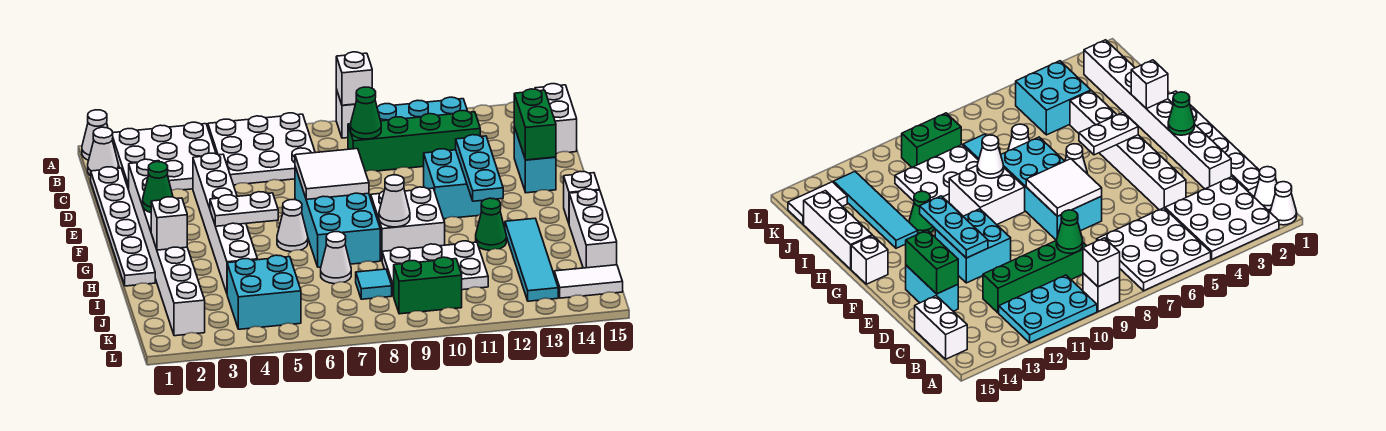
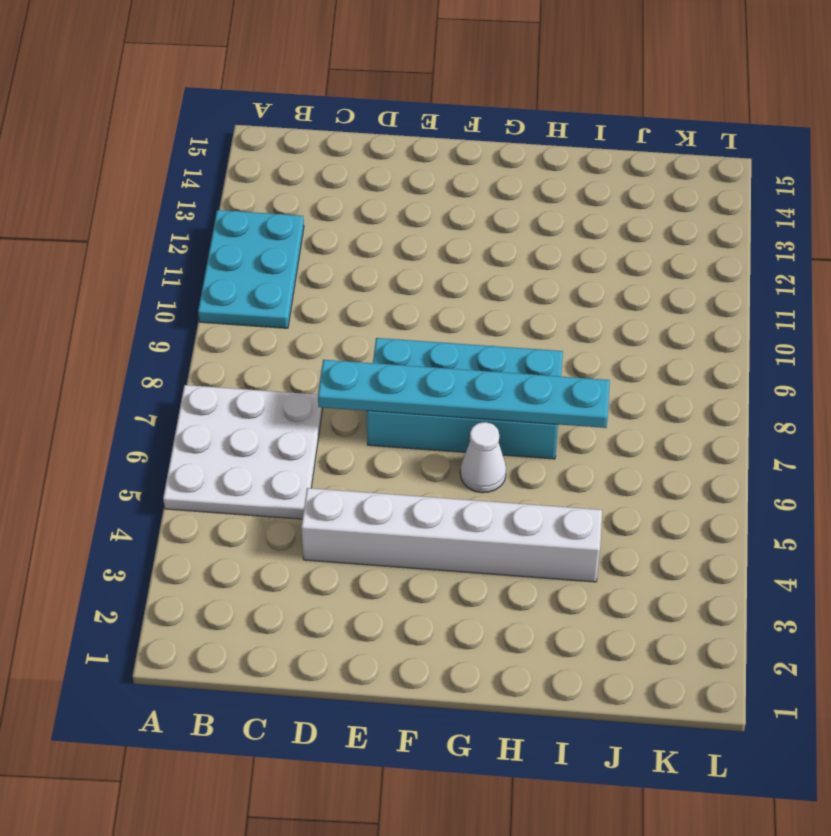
cyan 1x6 plate [318,360,610,428] -> white 2x2 tile [295,149,369,199]
none -> white 1x1 cone [82,110,108,160]
none -> white 3x3 plate [112,122,216,191]
none -> white 1x1 brick [336,89,355,138]
none -> white 1x1 cone [88,127,118,176]

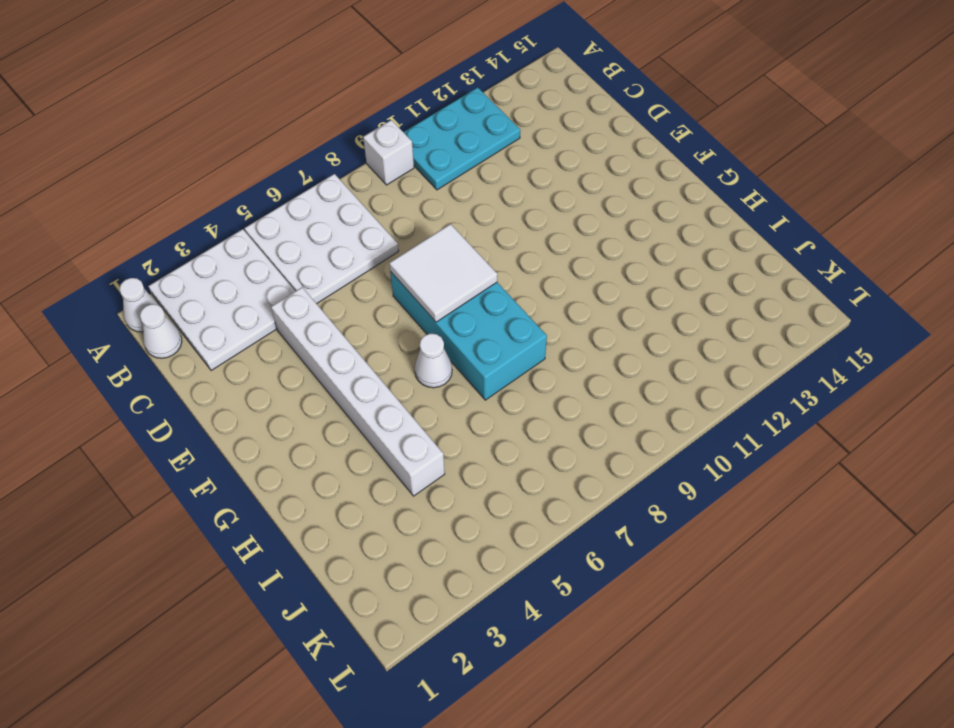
none -> white 1x2 brick [535,84,577,154]
none -> white 1x6 plate [91,167,155,286]
none -> green 1x4 brick [348,111,480,171]
none -> white 1x8 brick [129,159,205,336]

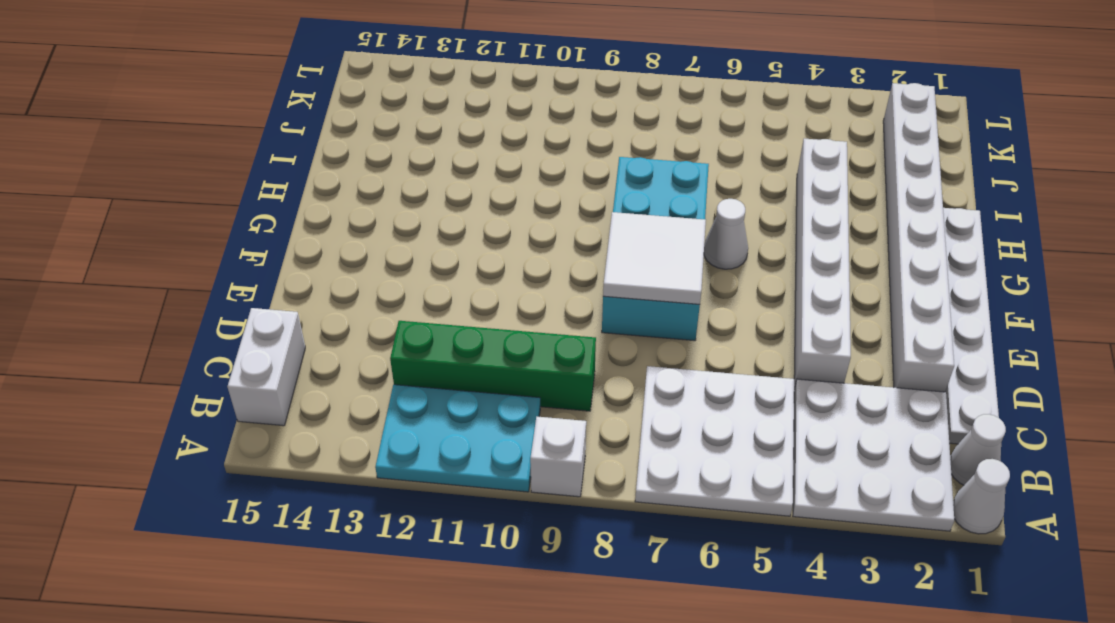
none -> cyan 1x2 brick [514,127,556,193]
none -> cyan 2x2 brick [424,149,498,219]
none -> white 2x2 brick [371,187,445,260]
none -> white 1x1 brick [564,171,600,223]

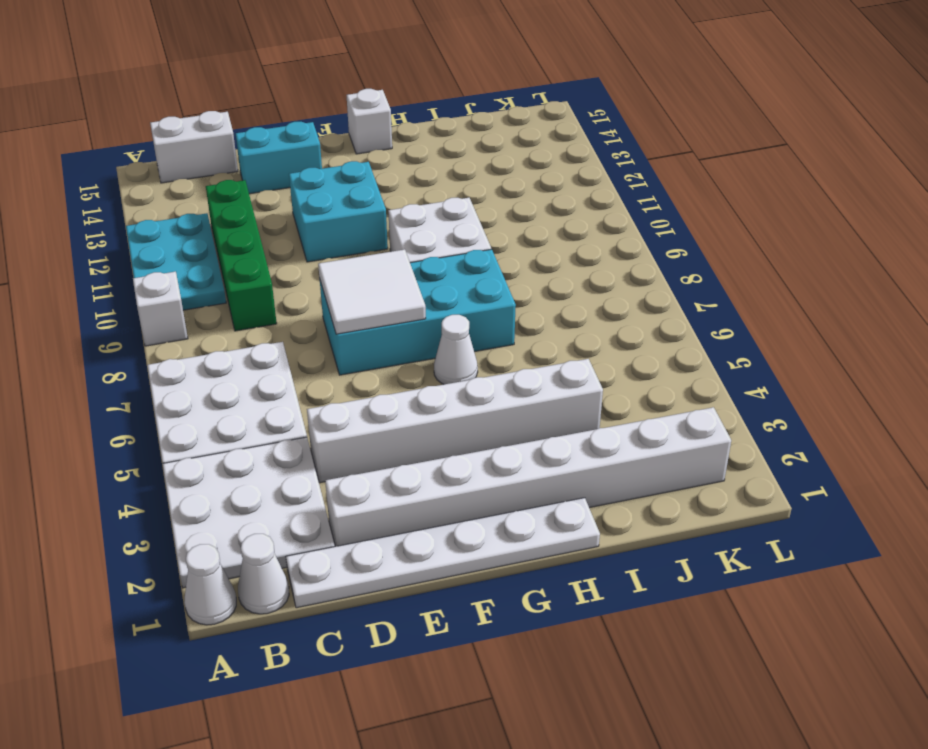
none -> green 1x1 cone [476,198,506,250]
none -> cyan 1x4 tile [505,218,558,301]
none -> white 1x3 brick [569,189,617,268]
none -> white 1x1 cone [321,232,351,284]

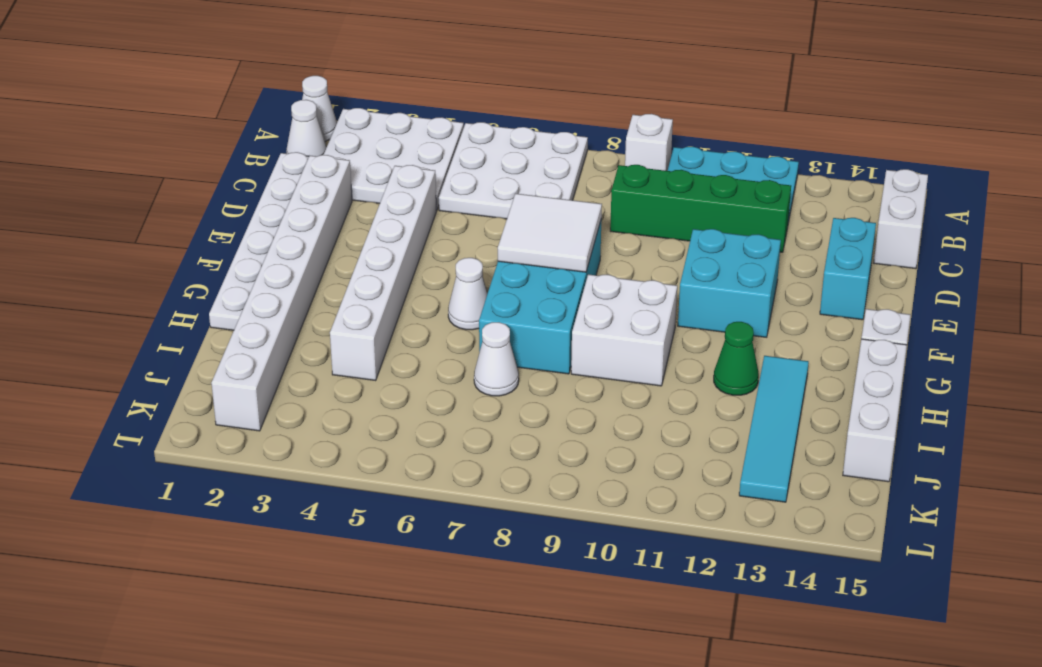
none -> white 2x3 plate [382,241,488,296]
none -> cyan 2x2 brick [227,255,301,329]
none -> cyan 1x1 tile [356,269,392,299]
none -> green 1x2 brick [393,257,462,314]

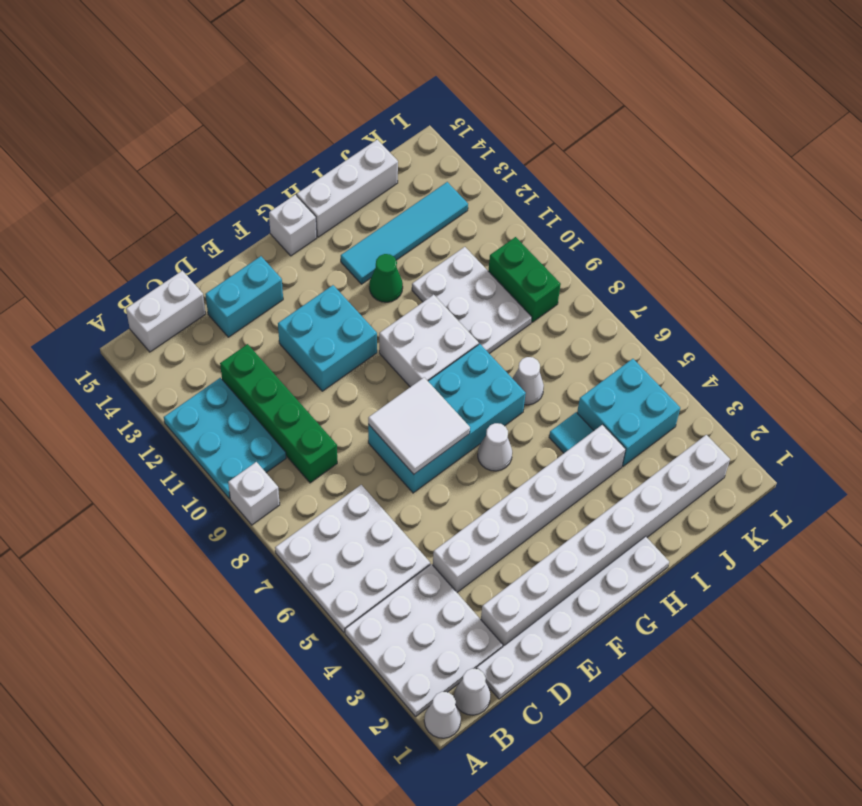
cyan 1x1 tile [549,412,594,453] -> cyan 1x1 tile moved to [356,269,392,299]
none -> white 1x2 tile [554,265,623,298]
none -> white 1x1 brick [336,52,372,105]
none -> green 1x1 cone [351,87,381,139]
none -> green 1x2 brick [514,89,556,160]

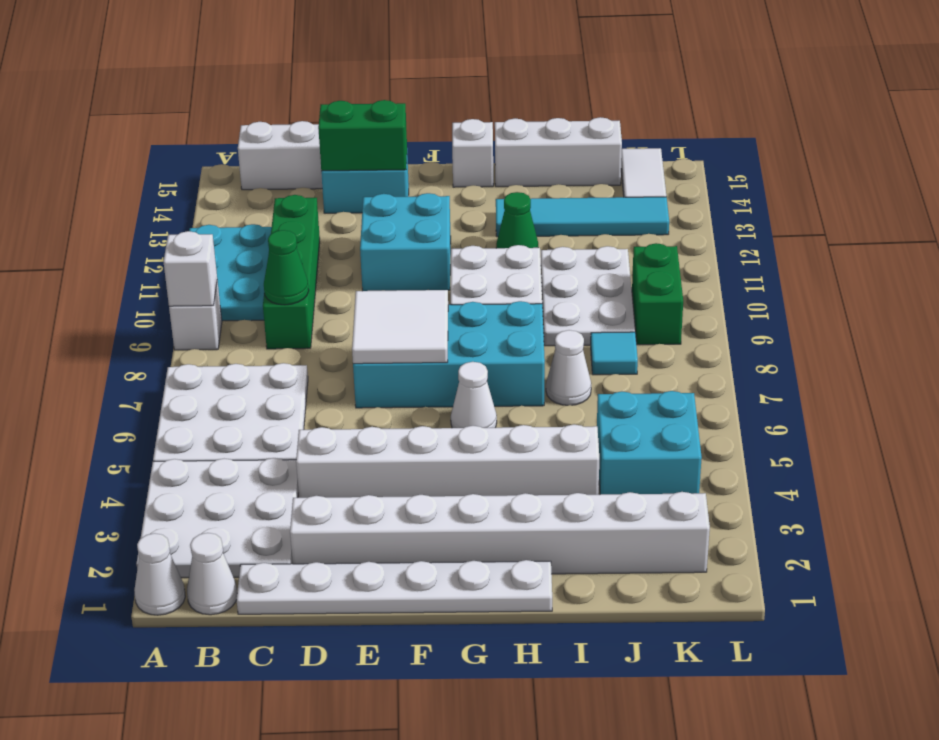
none -> cyan 1x3 plate [456,135,503,201]
none -> green 1x1 cone [143,162,173,213]
none -> white 1x2 plate [210,192,278,226]
none -> white 1x1 brick [151,197,187,250]

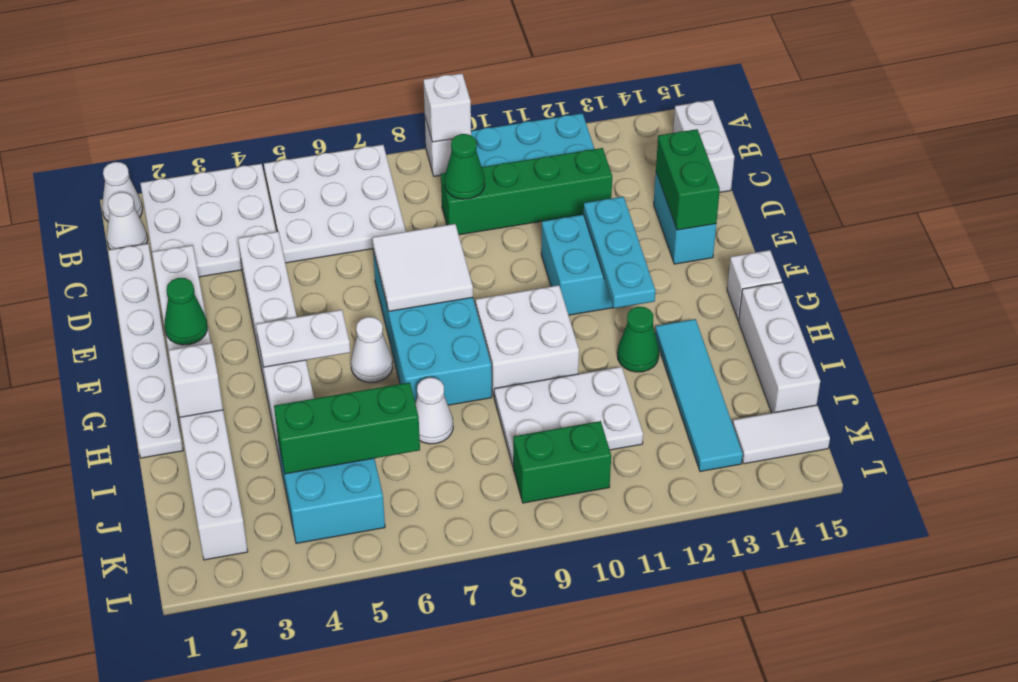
green 1x3 brick [274,382,420,474] -> none
none -> cyan 1x1 tile [356,269,392,299]
none -> white 1x1 cone [379,175,410,227]

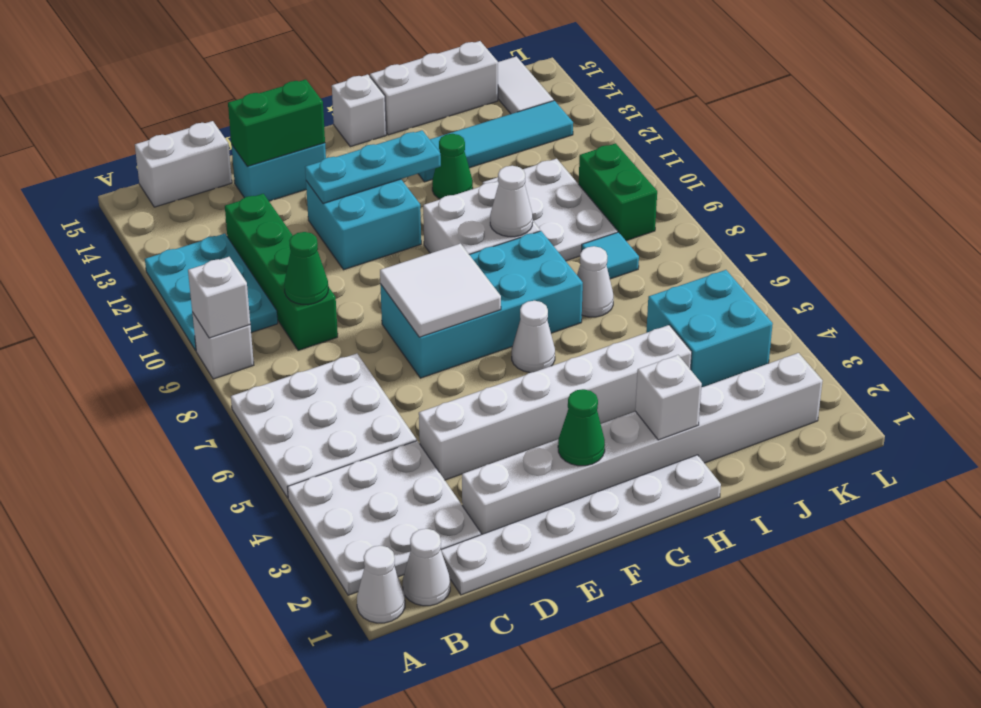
none -> white 1x2 plate [210,192,278,226]

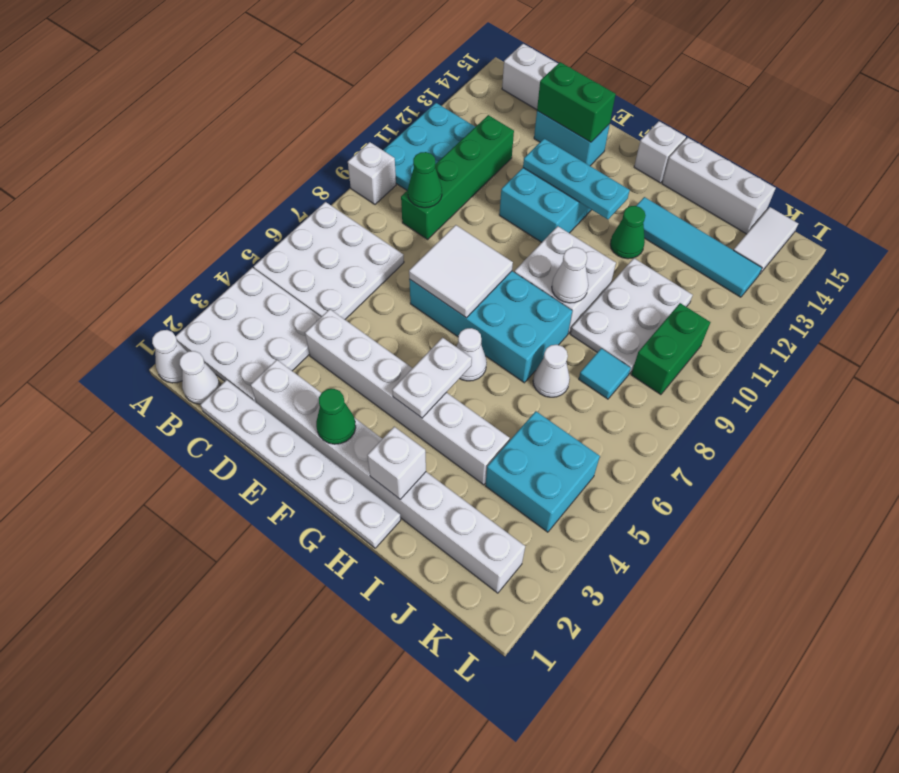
none -> white 1x1 brick [336,52,372,105]

